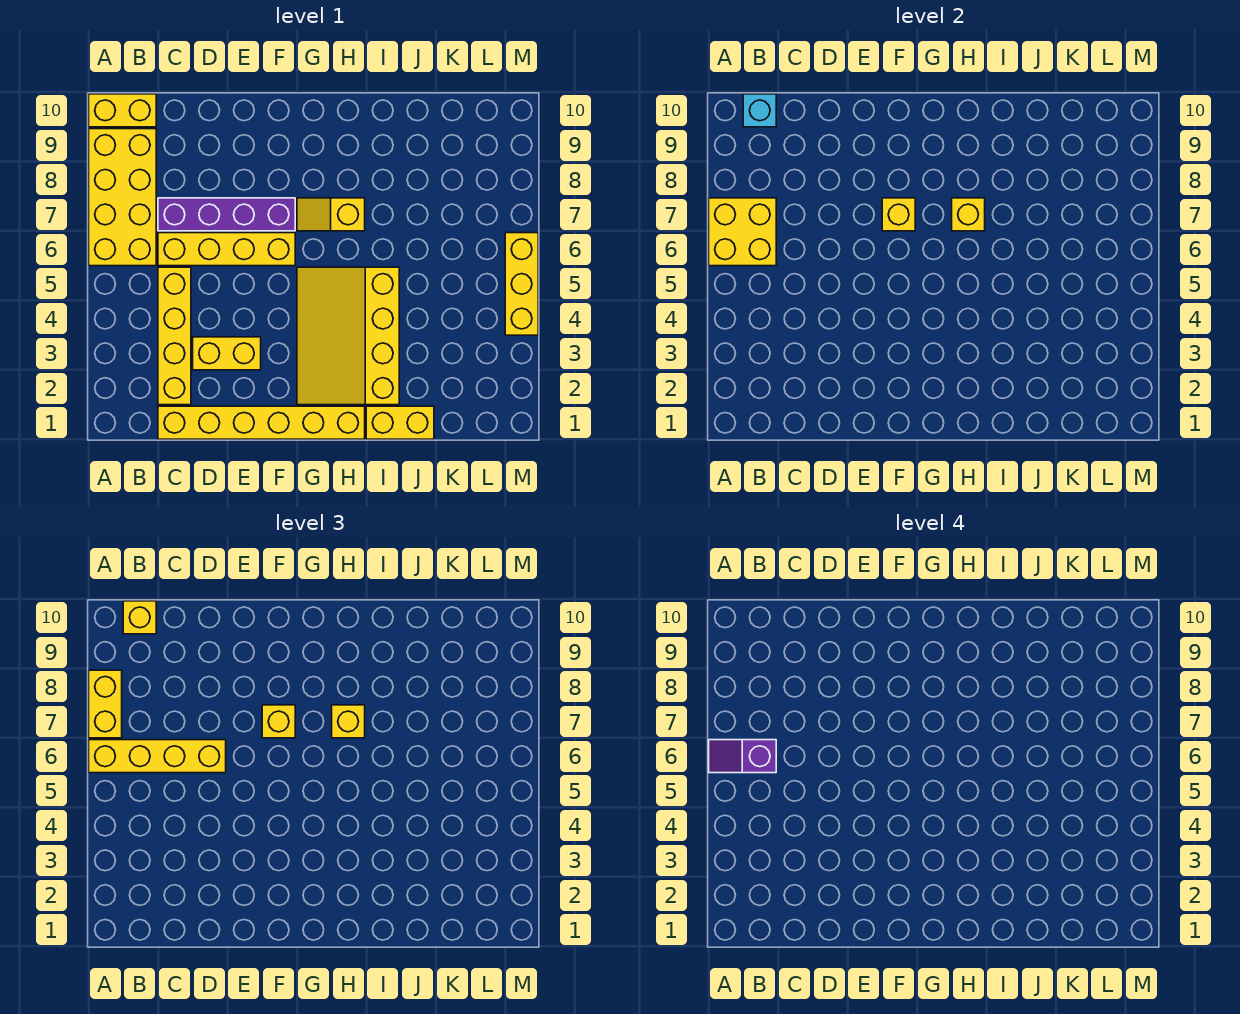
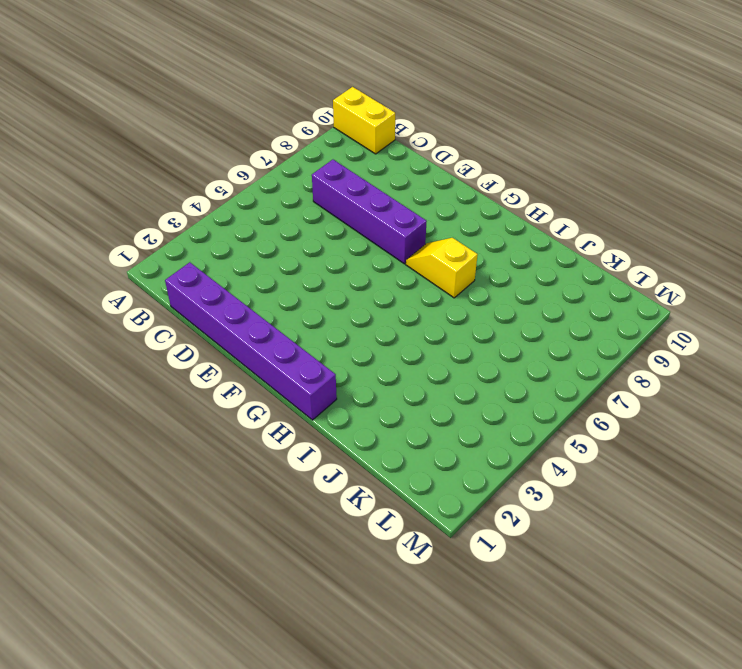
purple 1x6 brick [165,262,337,420] -> yellow 1x6 brick [158,406,365,439]
none -> yellow 2x4 brick [89,129,156,266]
none -> yellow 1x4 brick [158,267,191,405]
none -> yellow 1x4 brick [158,233,295,266]

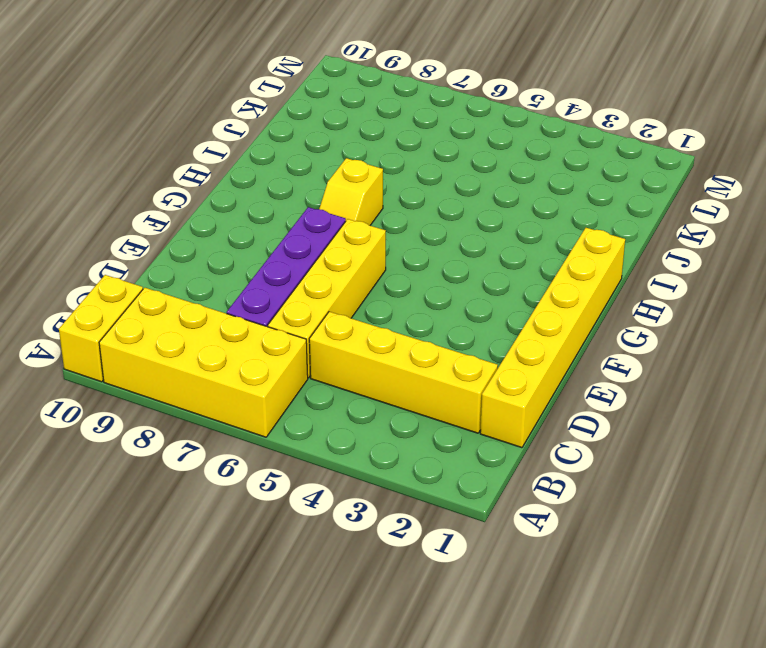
none -> yellow 1x2 brick [193,337,261,370]
none -> yellow 3x4 slope [297,267,399,405]
none -> yellow 1x2 brick [366,406,434,439]

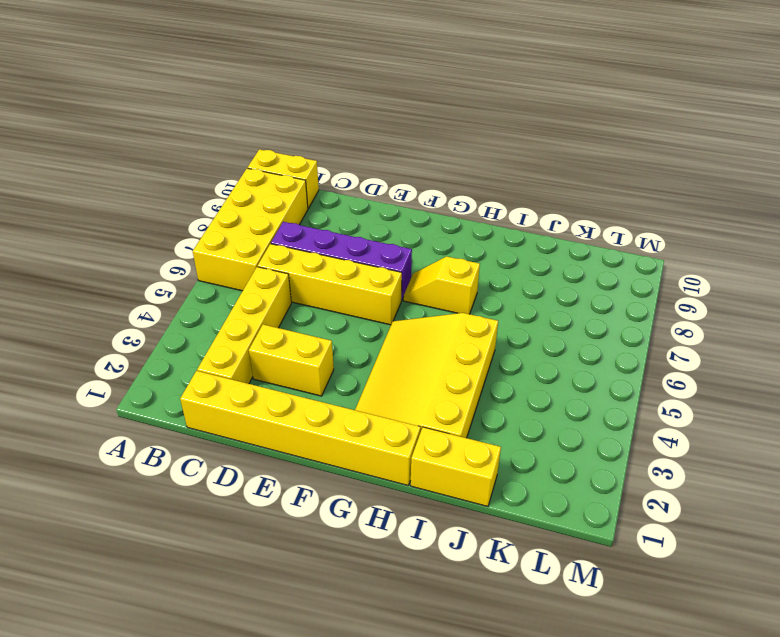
none -> yellow 1x3 brick [505,233,538,335]
none -> yellow 2x2 brick [709,198,776,266]
none -> cyan 1x1 brick [743,94,776,127]

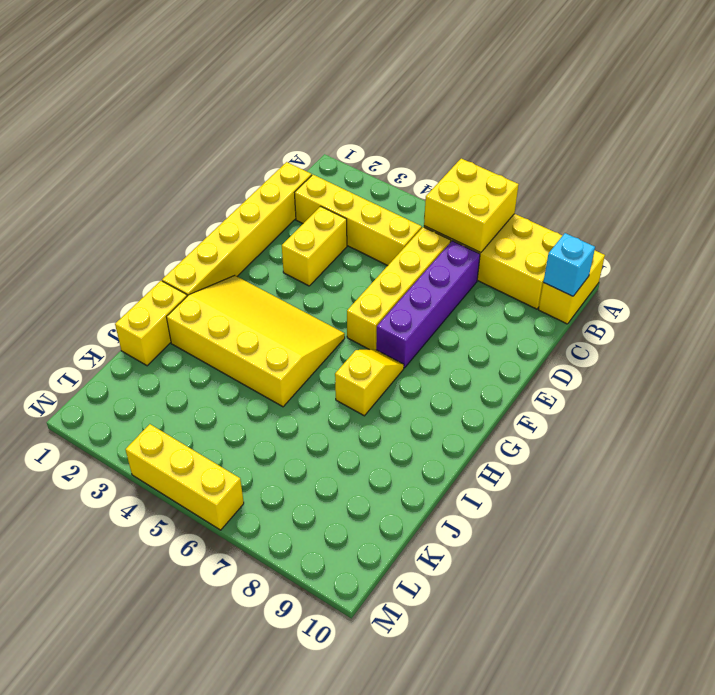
none -> yellow 1x1 brick [882,198,915,231]
none -> yellow 1x1 brick [952,198,985,231]
none -> yellow 1x4 brick [89,740,226,773]

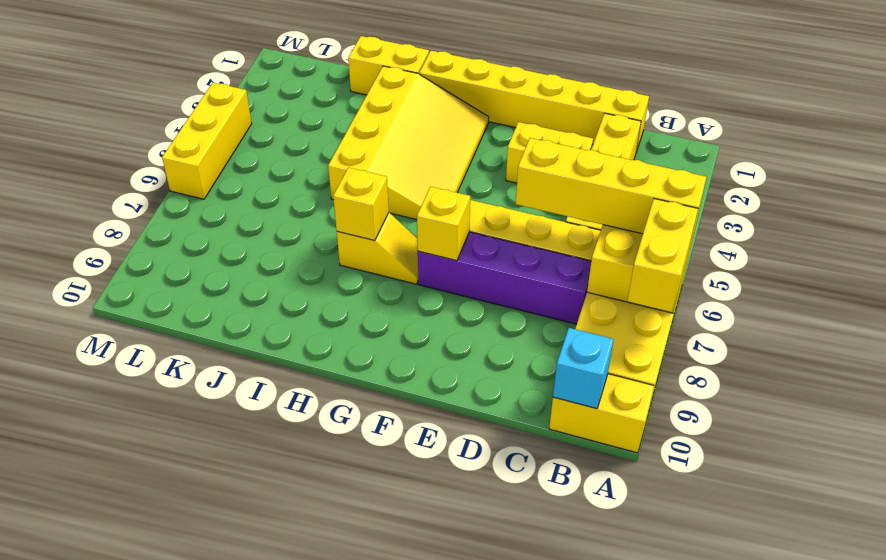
none -> yellow 1x1 brick [123,601,156,634]
none -> yellow 1x1 brick [262,705,295,738]
none -> yellow 1x1 brick [332,705,365,738]

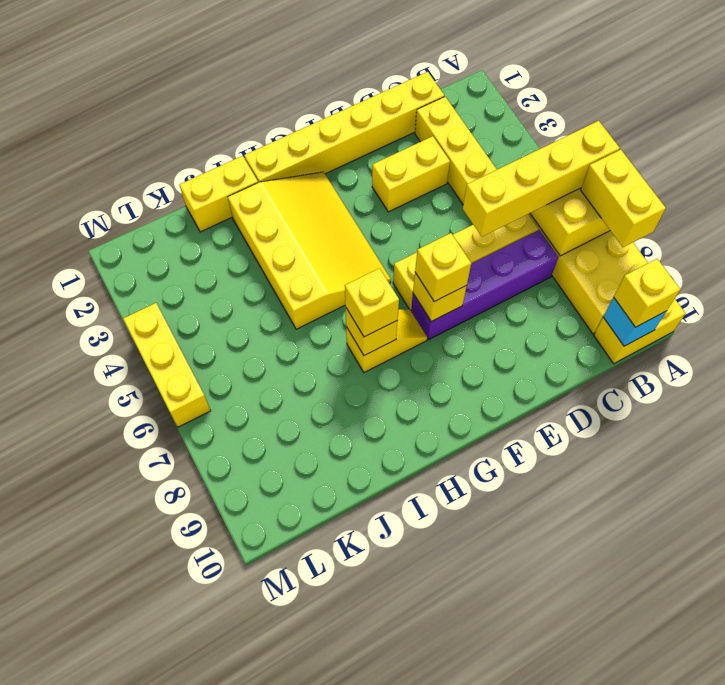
none -> purple 1x2 slope [709,740,776,773]

